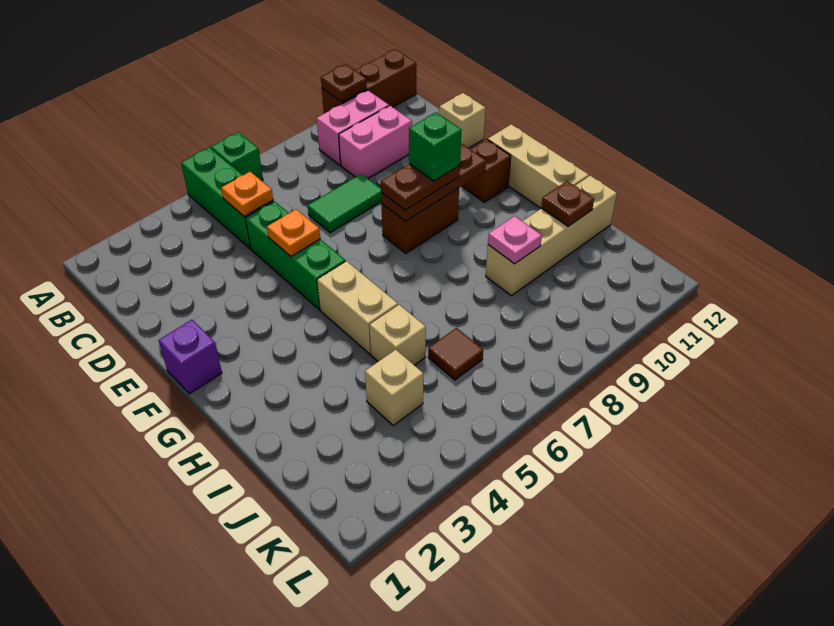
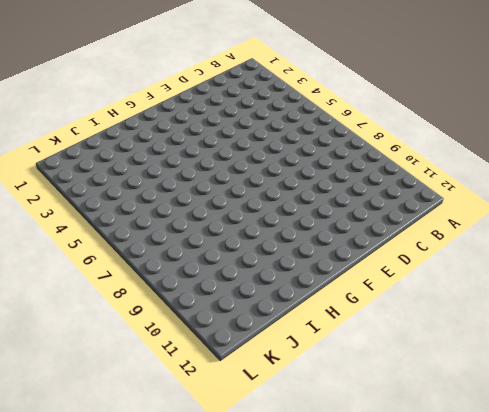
none -> green 1x3 brick [181,148,273,248]
none -> green 1x1 brick [211,132,263,181]
none -> brown 1x3 brick [322,49,416,114]

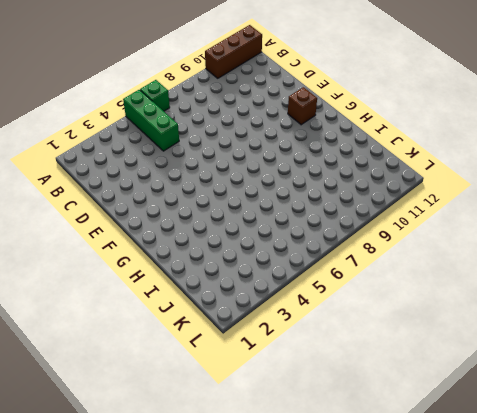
none -> pink 1x2 brick [317,90,389,165]
none -> pink 1x2 brick [339,106,412,178]
none -> green 1x3 brick [245,201,345,310]

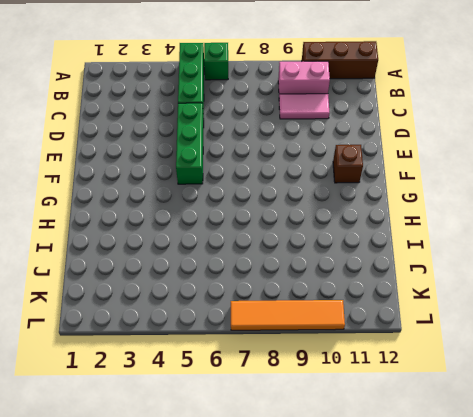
pink 1x2 tile [279,94,330,119] -> pink 1x2 brick [339,106,412,178]
orange 1x4 tile [231,300,345,330] -> none
none -> green 1x2 tile [308,174,381,233]
none -> tan 1x1 brick [439,93,486,148]
none -> purple 1x1 brick [159,320,222,394]

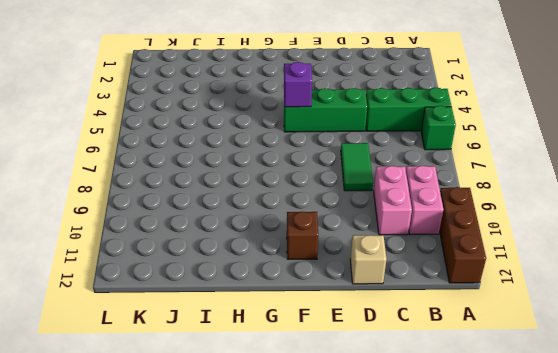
purple 1x1 brick [284,62,312,107] -> purple 1x1 brick moved to [159,320,222,394]
none -> brown 1x2 brick [382,188,459,253]
none -> tan 1x3 brick [488,124,589,208]
none -> tan 1x2 brick [317,261,398,354]

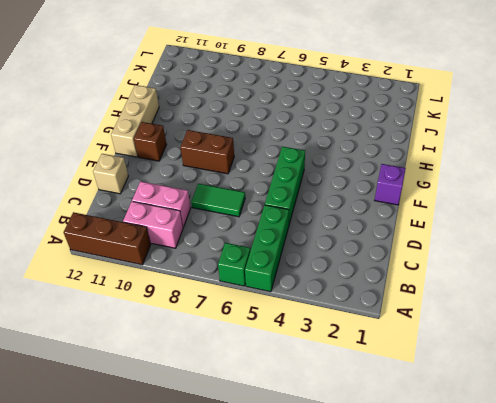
none -> tan 1x2 brick [317,261,398,354]
none -> tan 1x1 brick [370,305,426,365]
none -> tan 1x4 brick [486,176,617,296]

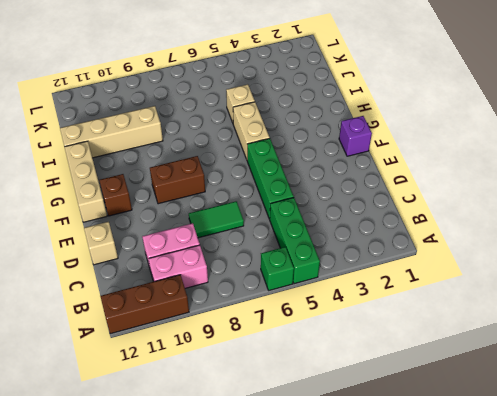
none -> tan 1x1 brick [365,350,423,425]
none -> brown 1x1 tile [428,328,483,380]
none -> brown 1x1 plate [321,64,367,102]

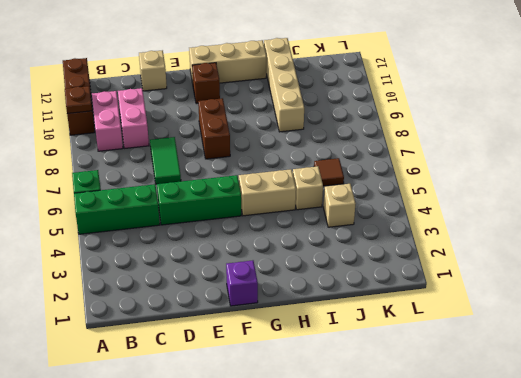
none -> orange 1x1 plate [221,172,273,216]
none -> orange 1x1 plate [267,209,320,257]
none -> brown 1x3 plate [381,144,486,222]

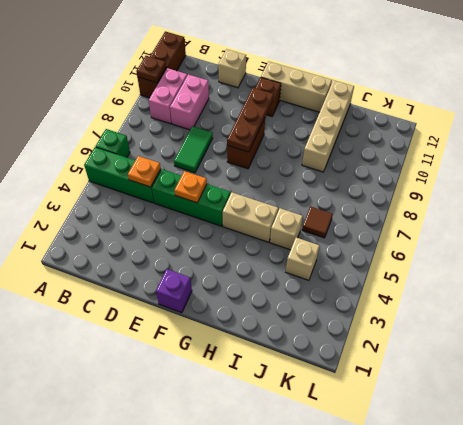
none -> pink 1x1 plate [488,216,542,264]
none -> brown 1x1 plate [541,181,594,226]
none -> brown 1x2 plate [381,164,460,210]

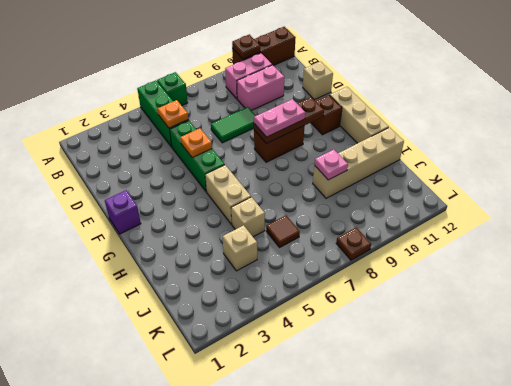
pink 1x2 plate [254,99,305,137] -> brown 1x2 plate [381,164,460,210]
brown 1x1 plate [336,227,371,260] -> brown 1x1 plate moved to [541,181,594,226]
none -> green 1x1 brick [409,112,462,181]

